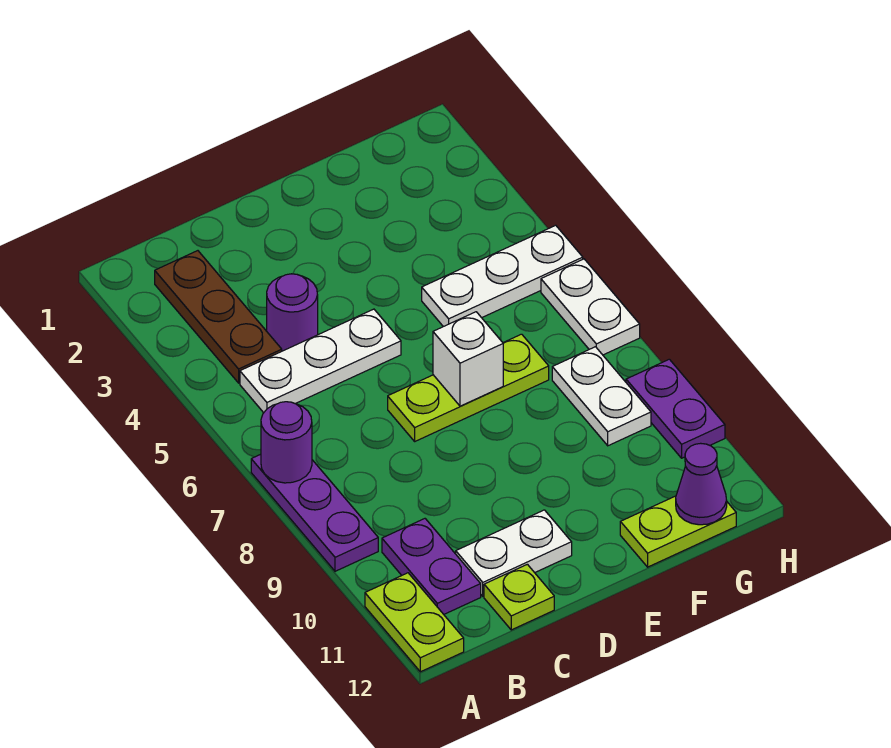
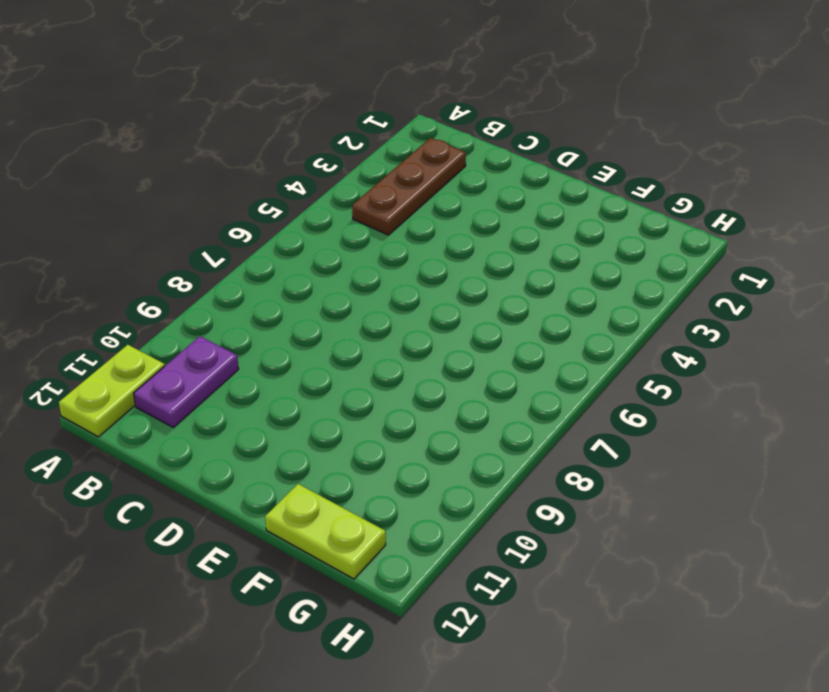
none -> purple 1x3 plate [251,454,378,571]
none -> white 1x3 plate [240,309,401,413]
none -> purple 1x1 round brick [267,274,318,351]

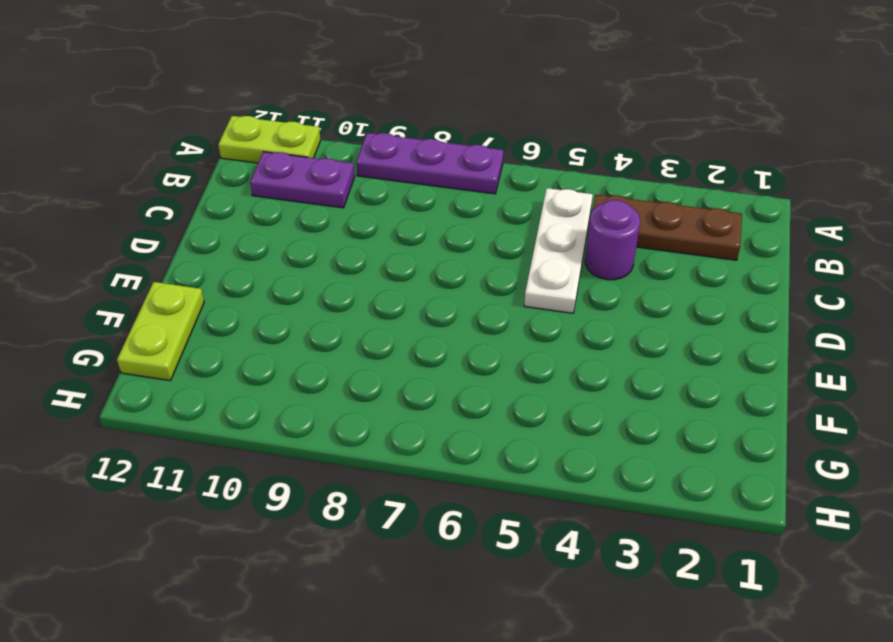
none -> white 1x2 plate [456,510,572,596]
none -> lime 1x1 plate [484,564,554,630]
none -> lime 1x3 plate [388,334,549,441]

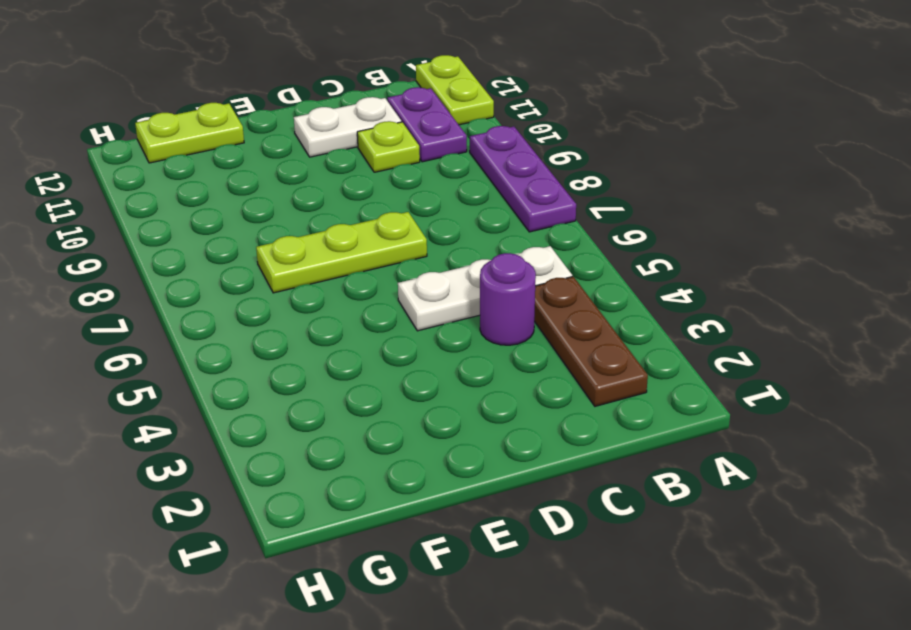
lime 1x1 plate [357,121,420,172] -> lime 1x1 plate moved to [484,564,554,630]
none -> white 1x3 plate [422,225,583,327]
none -> white 1x2 plate [552,347,651,446]
none -> white 1x2 plate [541,259,640,355]

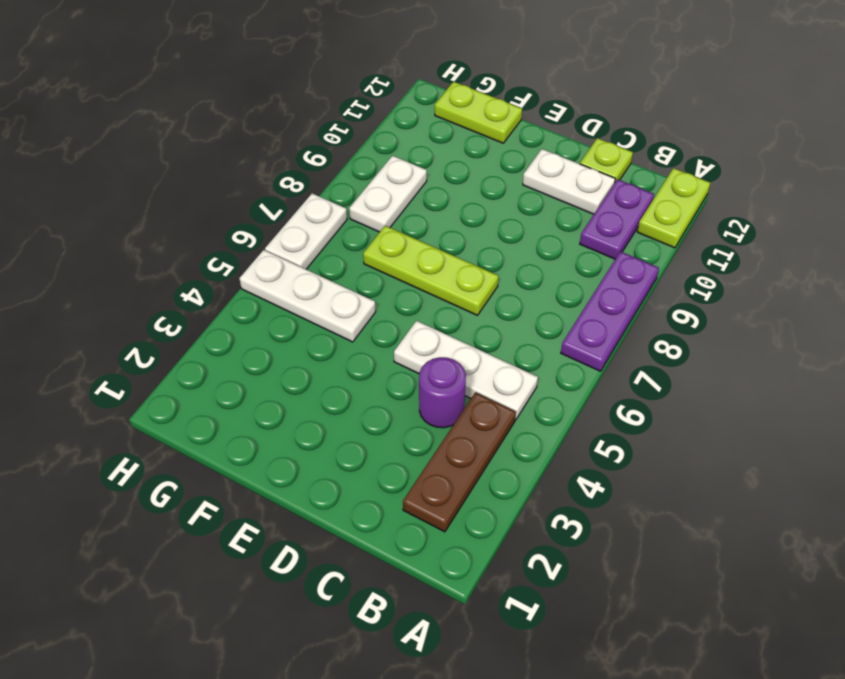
none -> purple 1x2 plate [626,359,725,458]
none -> purple 1x1 round brick [261,402,312,483]
none -> white 1x1 brick [433,312,503,406]

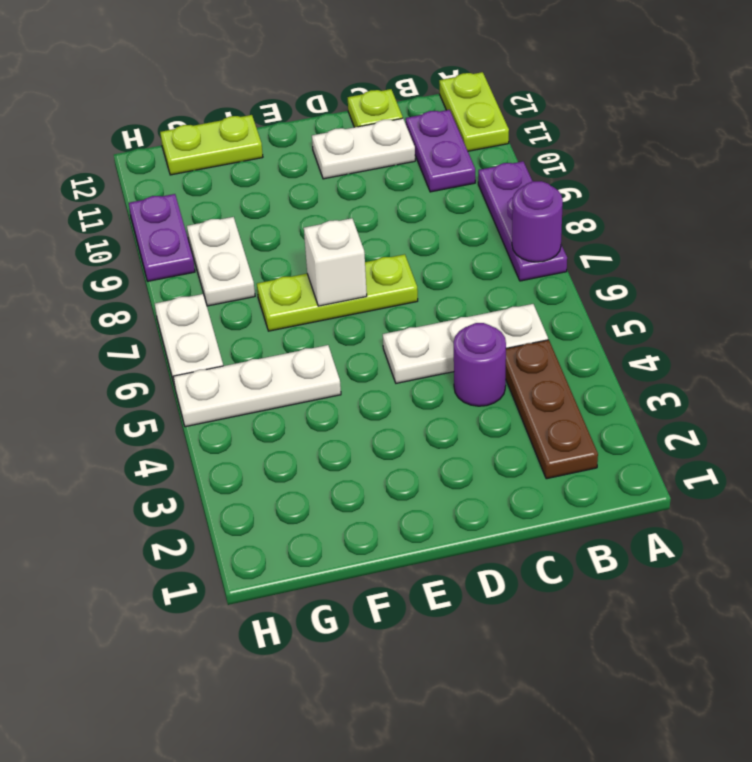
none -> purple 1x1 cone [676,443,727,525]

